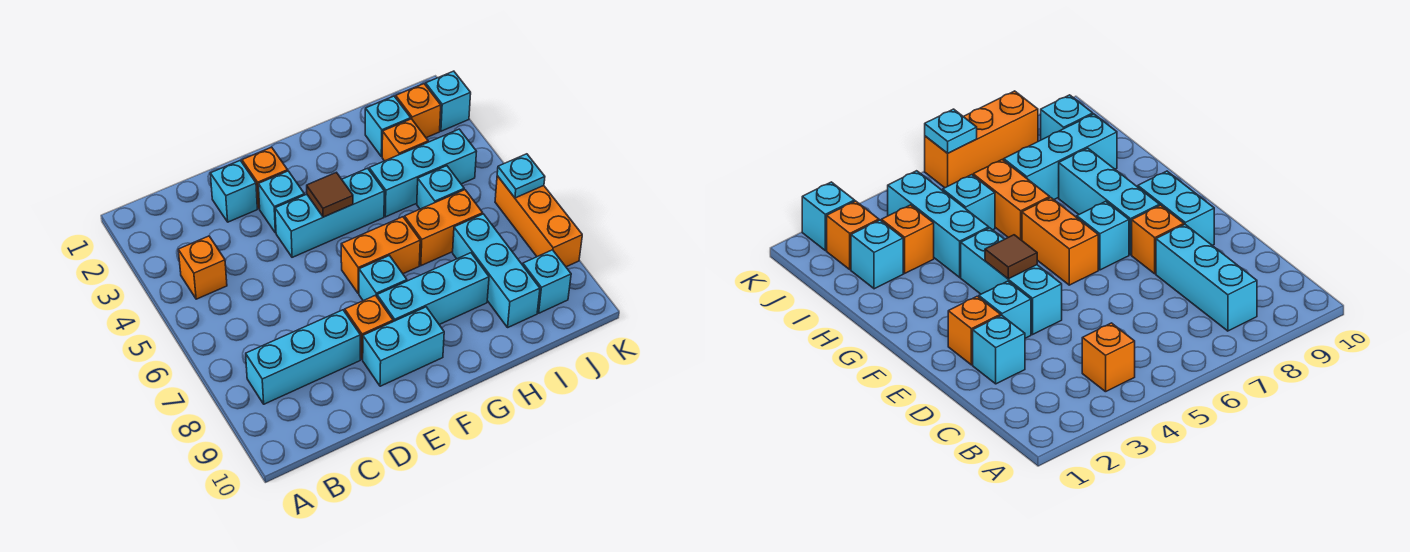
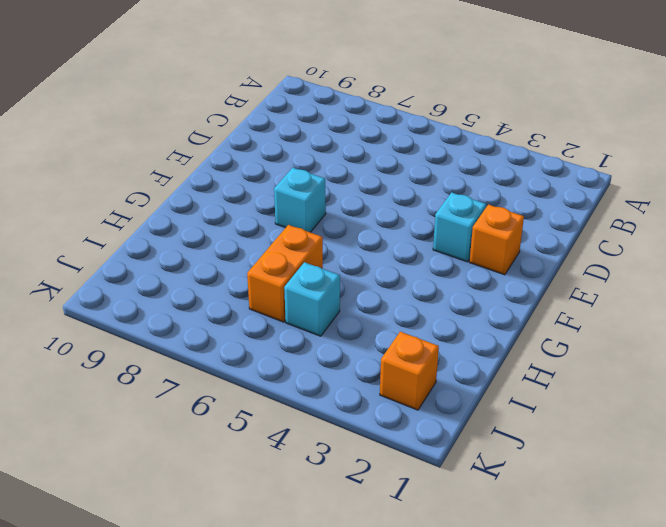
none -> orange 1x1 brick [178,236,227,299]
none -> cyan 1x3 brick [246,310,360,404]
none -> cyan 1x1 brick [210,160,257,222]

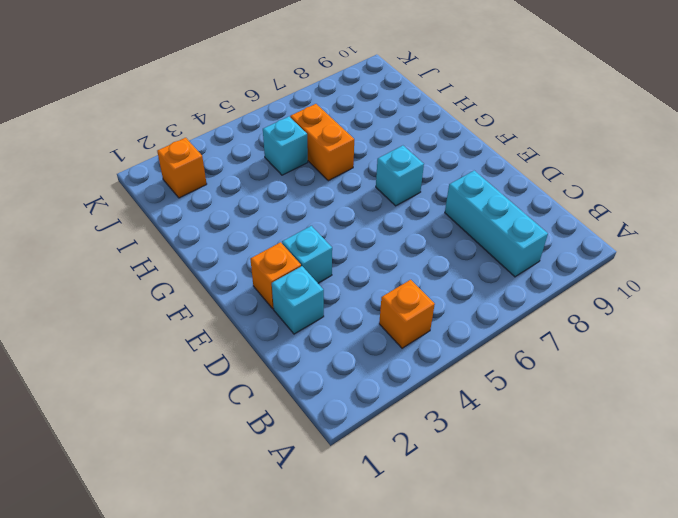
none -> cyan 1x3 brick [275,168,384,257]
none -> orange 1x1 brick [345,295,393,360]
none -> cyan 1x2 brick [363,307,444,386]

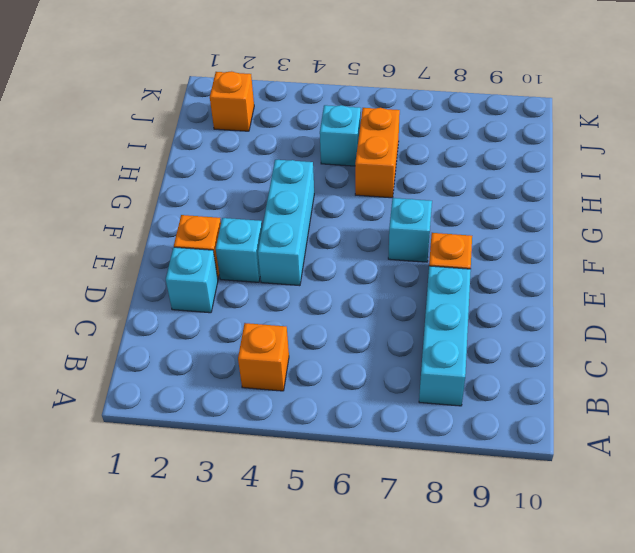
none -> cyan 1x2 brick [363,307,444,386]
none -> orange 1x2 brick [341,217,420,293]
none -> cyan 1x3 brick [377,253,489,325]

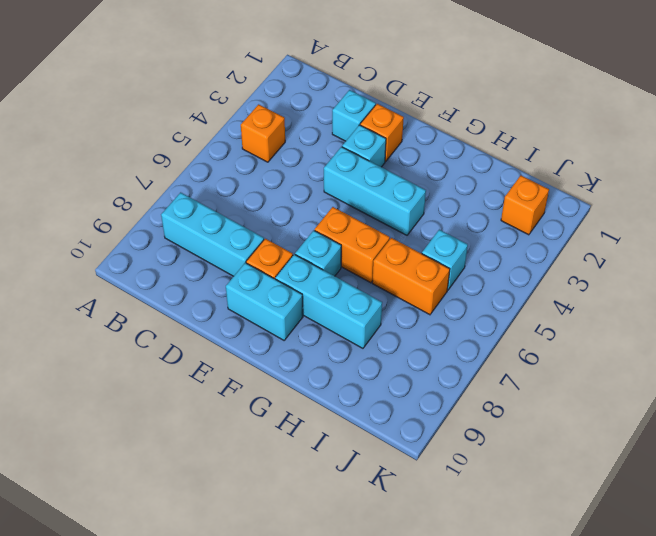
none -> cyan 1x3 brick [369,129,477,217]
none -> cyan 1x1 brick [365,96,411,157]
none -> orange 1x1 brick [382,119,428,161]

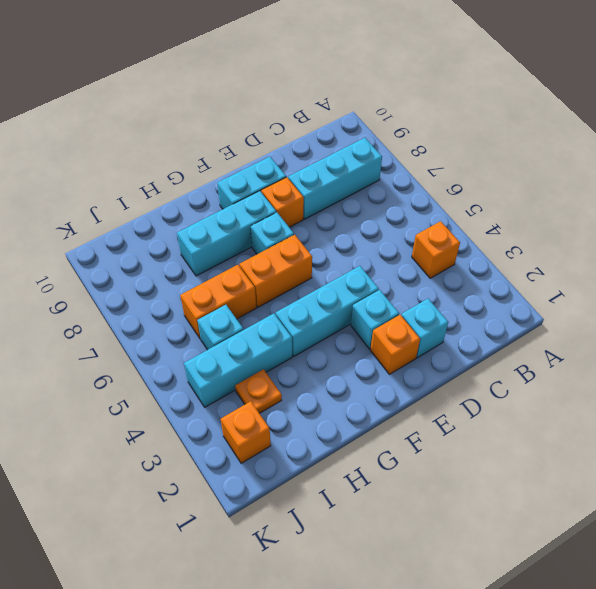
orange 1x1 plate [235,369,282,413] -> orange 1x1 brick [382,119,428,161]
none -> cyan 1x1 brick [365,96,411,157]
none -> cyan 1x3 brick [453,214,540,327]
none -> cyan 1x1 brick [523,250,571,313]

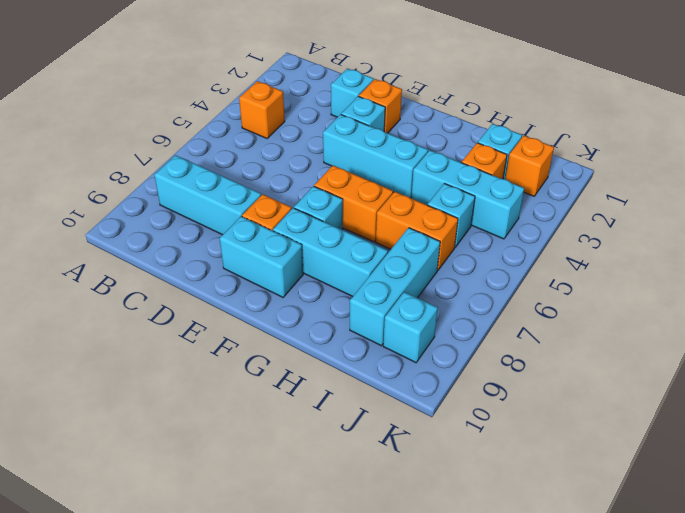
none -> cyan 1x1 brick [426,71,471,131]
none -> orange 1x3 brick [495,176,582,267]
none -> brown 1x1 tile [307,172,353,217]

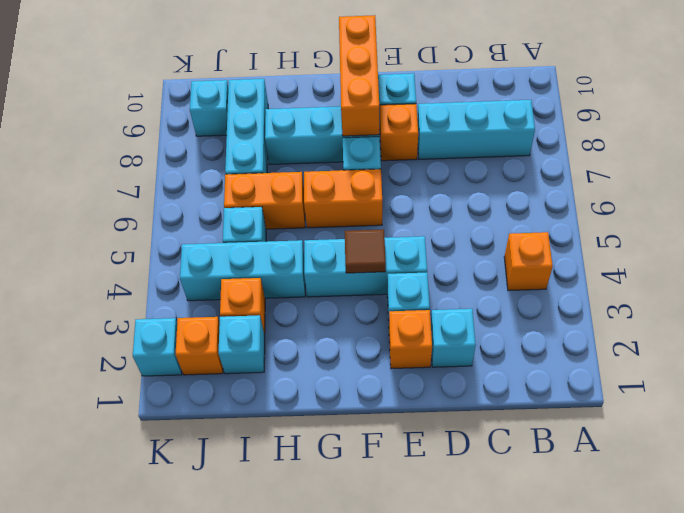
orange 1x3 brick [339,15,379,136] -> orange 1x3 brick moved to [495,176,582,267]
none -> cyan 1x1 plate [497,154,545,198]

